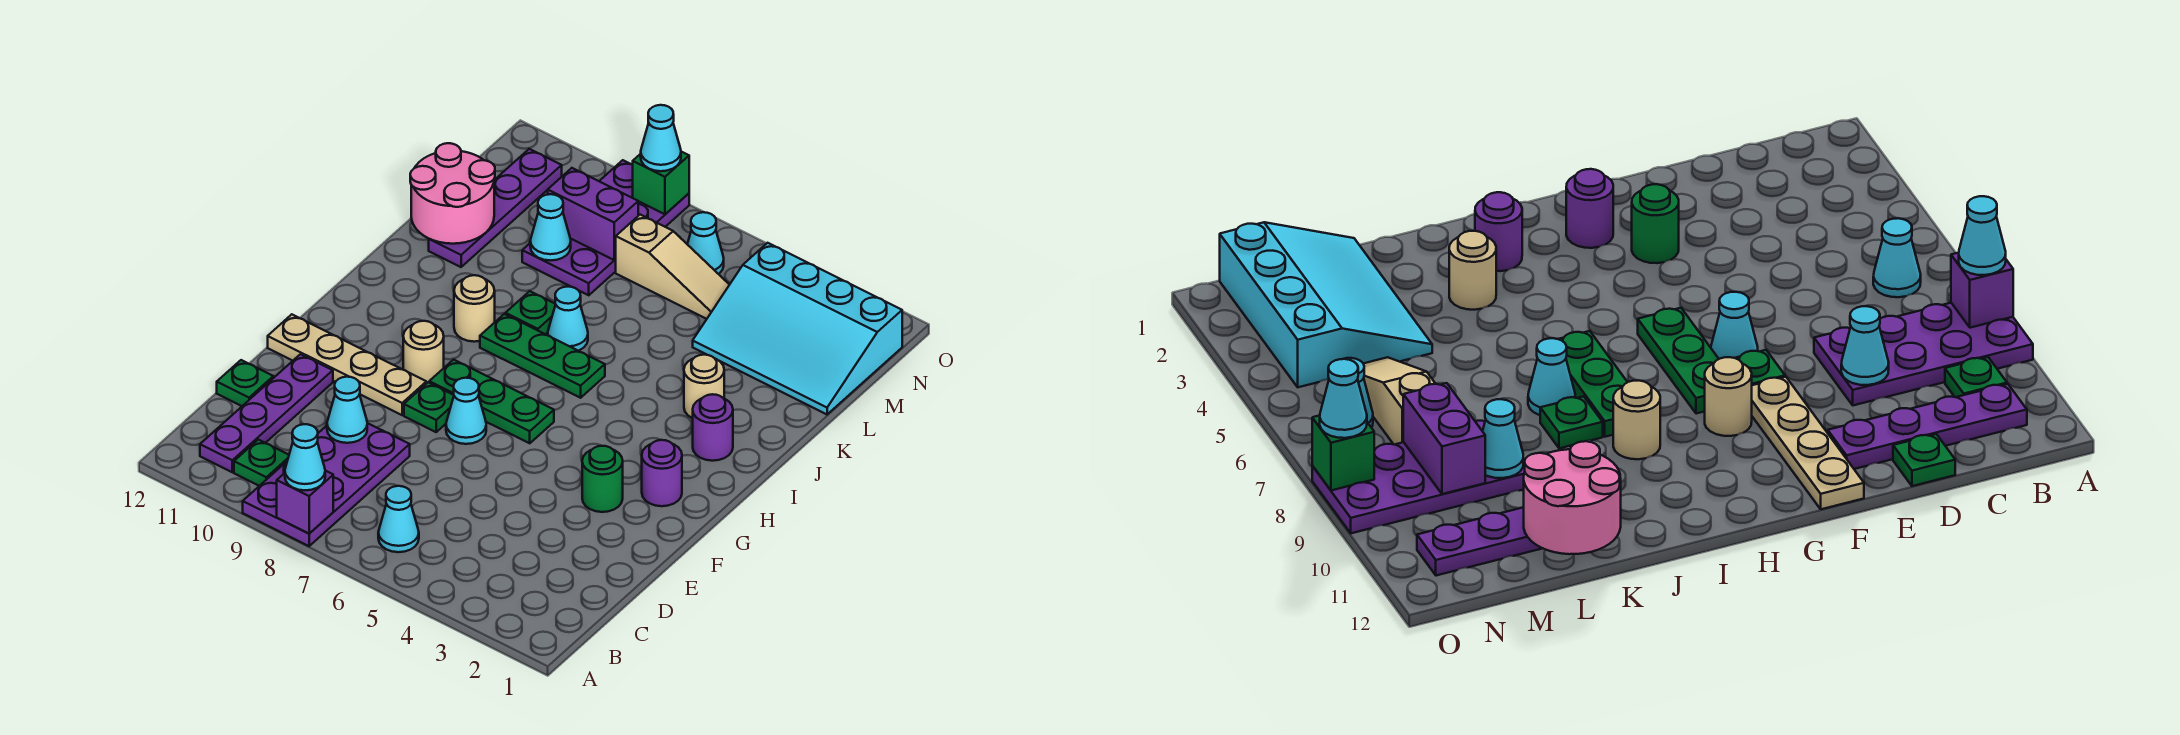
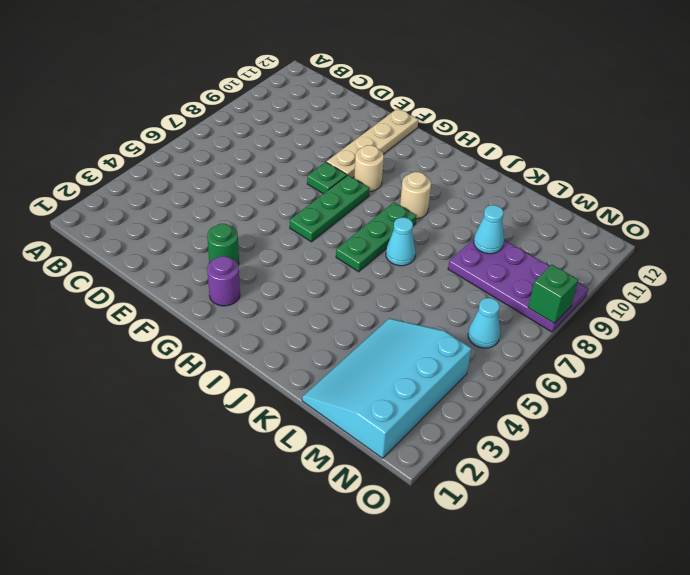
none -> purple 2x4 plate [243,423,410,546]
none -> cyan 1x1 cone [378,486,419,552]
none -> green 1x1 plate [234,440,289,486]
none -> purple 1x4 plate [200,354,333,472]

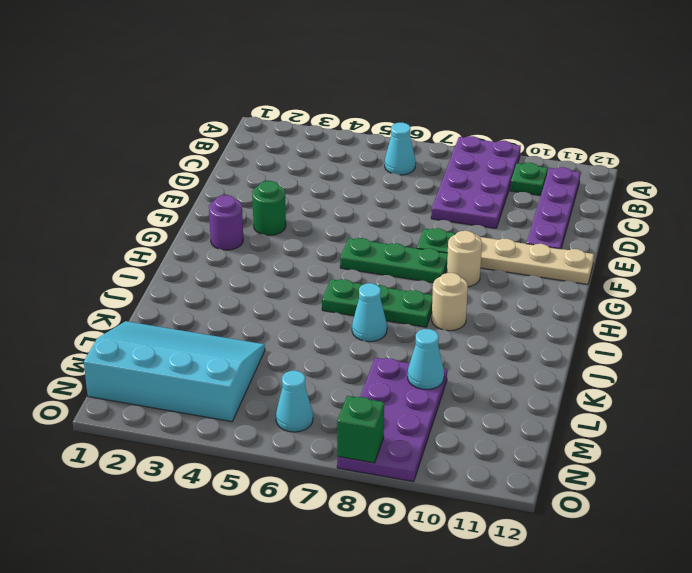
none -> green 1x1 plate [217,360,273,406]
none -> cyan 1x1 cone [446,378,486,444]
none -> purple 1x1 round brick [693,394,733,461]
none -> tan 1x1 round brick [684,355,724,418]

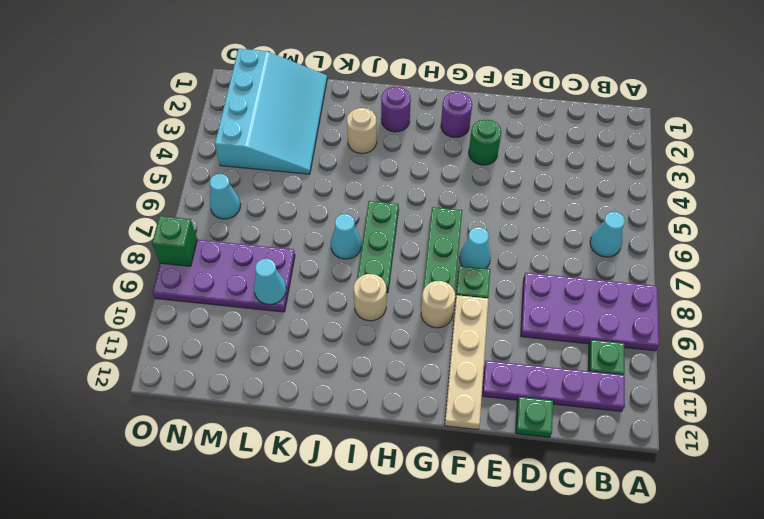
none -> green 1x1 plate [506,291,556,334]
none -> purple 1x4 plate [429,149,562,267]
none -> tan 1x3 slope [616,215,729,319]
none -> purple 1x1 brick [277,471,333,534]

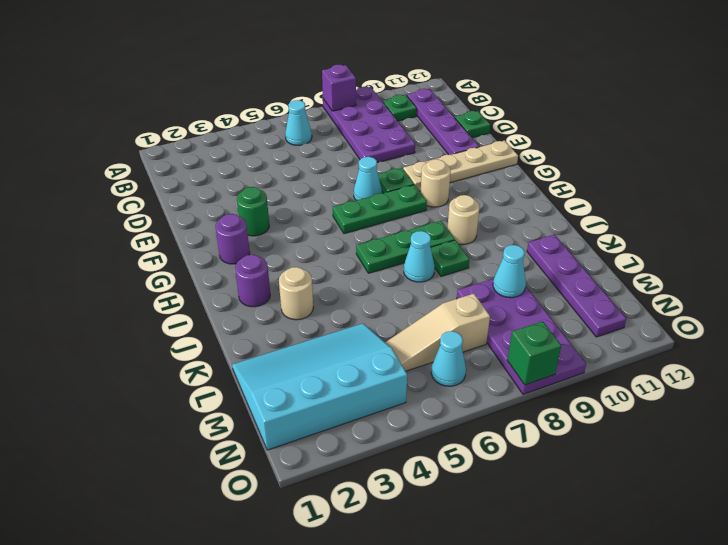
none -> cyan 1x1 cone [327,377,367,443]
none -> pink 2x2 round brick [410,143,495,244]
none -> purple 1x2 brick [548,168,638,260]
none -> cyan 1x1 cone [285,424,325,490]

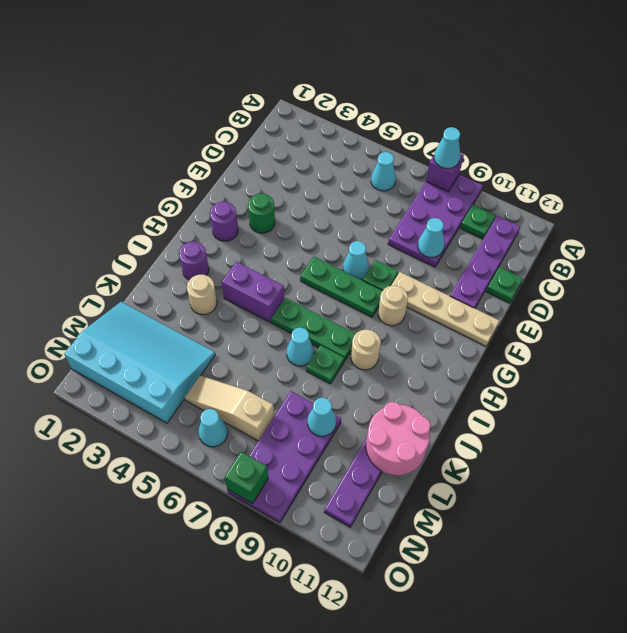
purple 1x2 brick [222,262,284,323] -> purple 1x2 brick moved to [548,168,638,260]
none -> cyan 1x1 cone [641,105,681,171]

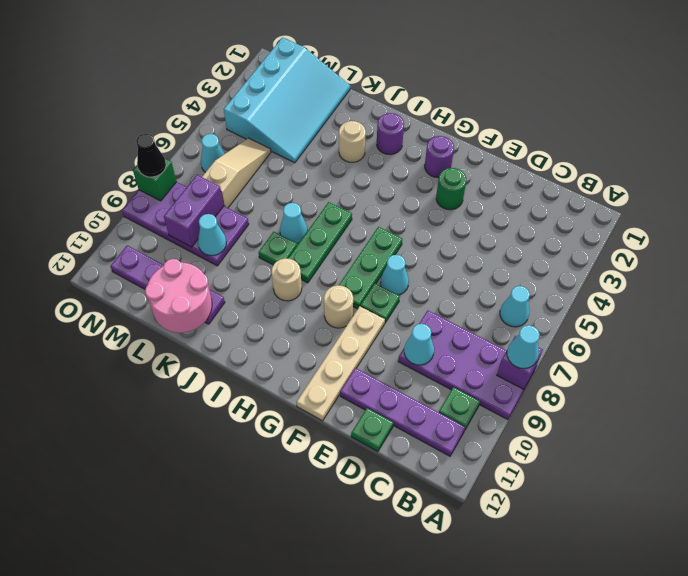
black 1x1 cone [136,134,166,177] -> cyan 1x1 cone [641,105,681,171]

